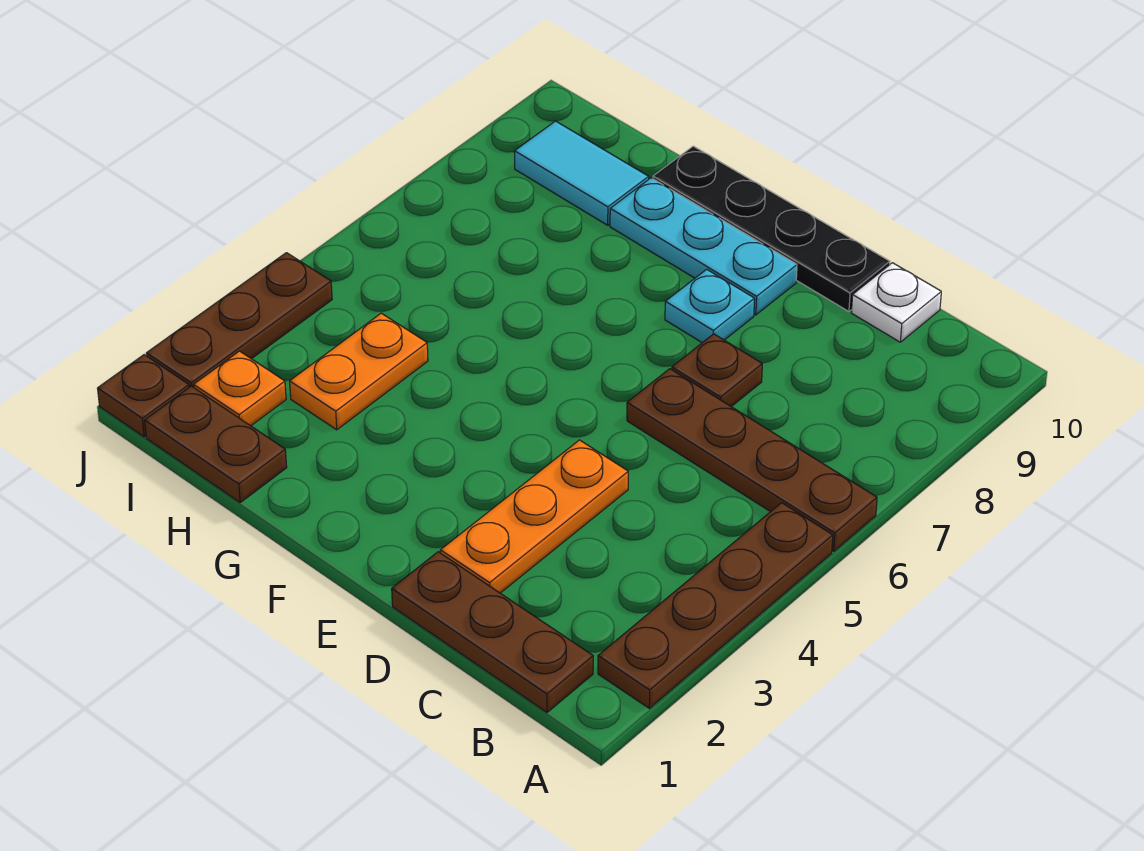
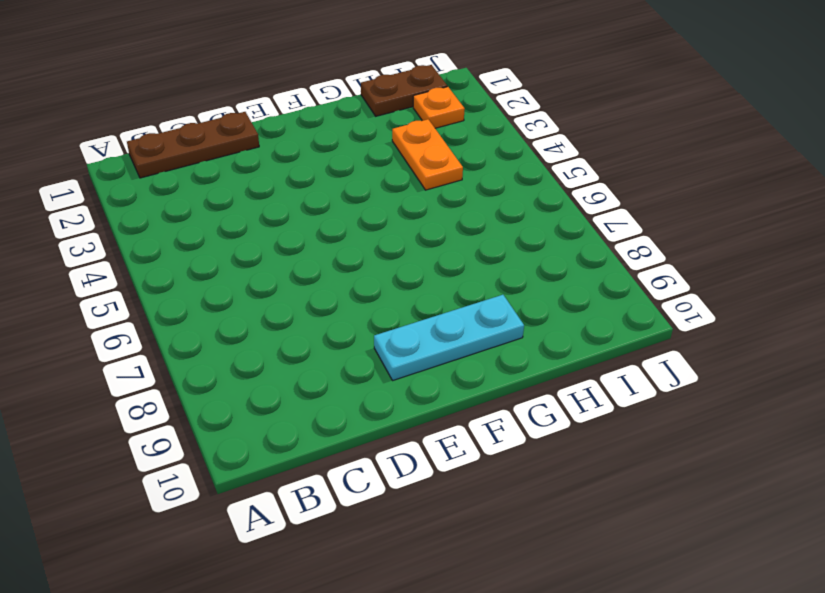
none -> brown 1x4 plate [598,503,833,708]
none -> brown 1x4 plate [627,369,877,551]
none -> white 1x1 plate [851,263,941,342]

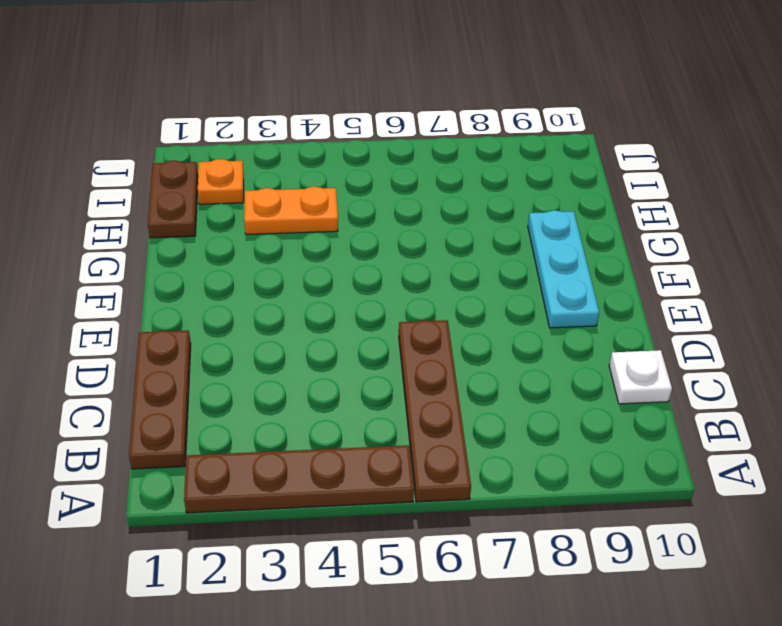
none -> orange 1x3 plate [440,440,628,593]
none -> brown 1x1 plate [672,334,762,407]
none -> black 1x4 plate [653,146,890,312]

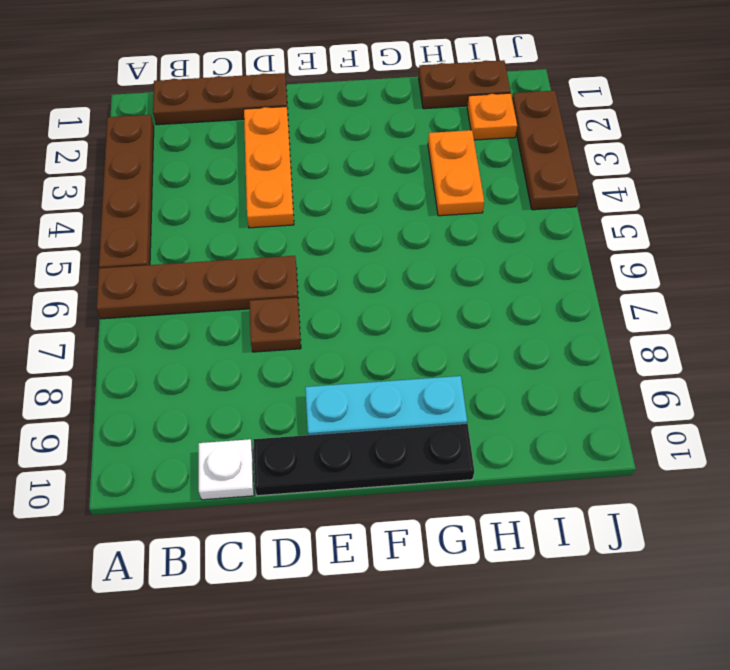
none -> cyan 1x1 plate [665,269,755,343]
none -> cyan 1x2 tile [515,121,649,225]
none -> brown 1x1 plate [98,355,189,437]

